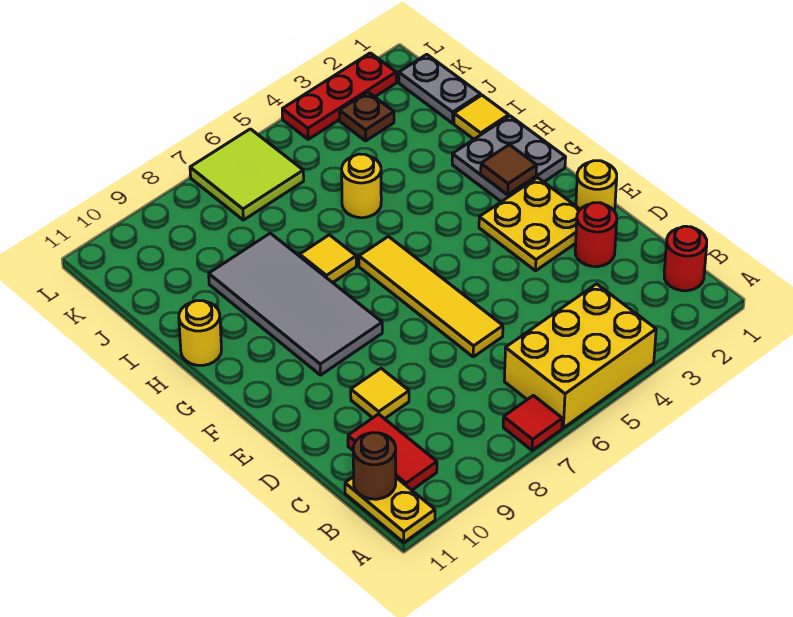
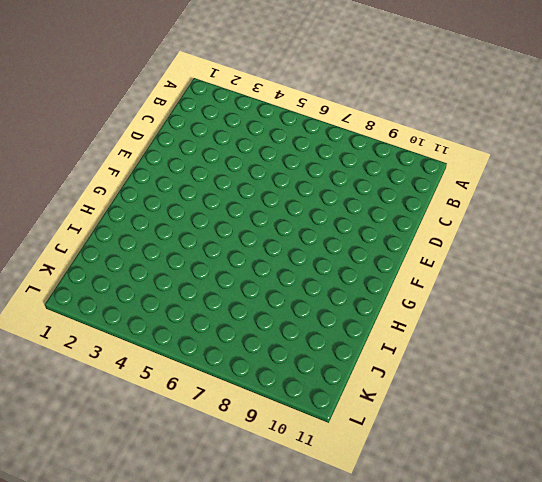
none -> yellow 2x3 brick [504,284,656,428]
none -> red 1x1 tile [503,396,562,450]
none -> yellow 1x2 plate [345,477,435,542]

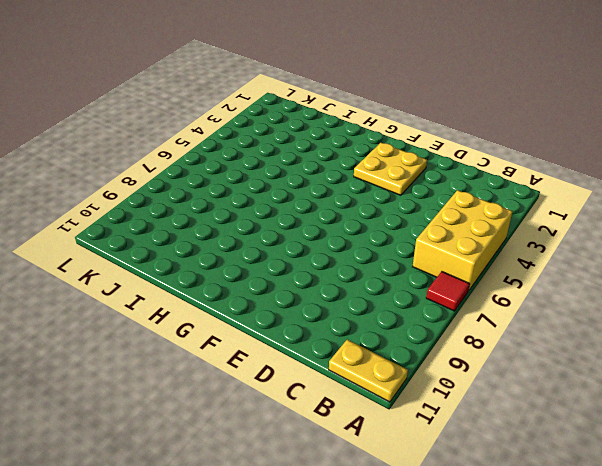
none -> red 1x1 round brick [664,226,707,291]
none -> red 1x2 tile [348,414,437,490]
none -> red 1x1 round brick [575,203,617,267]

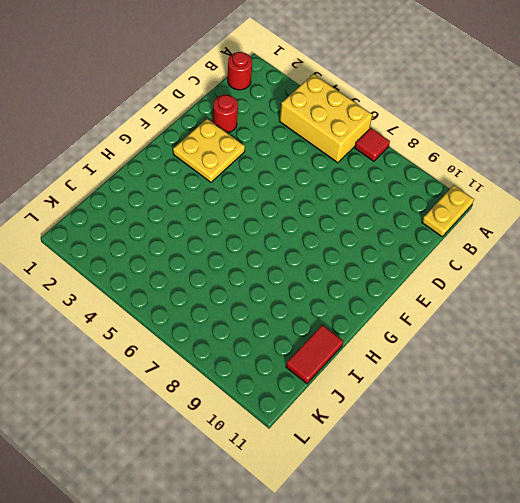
red 1x2 tile [286,325,343,384] -> red 1x2 tile moved to [348,414,437,490]
none -> yellow 1x4 tile [359,236,503,357]
none -> yellow 1x1 tile [351,368,409,419]
none -> yellow 1x1 round brick [576,161,617,211]

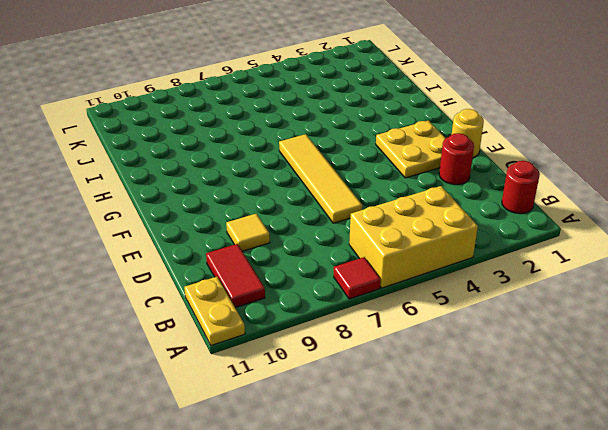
none -> grey 2x4 tile [209,233,382,375]
none -> grey 2x2 plate [452,116,566,202]
none -> yellow 1x1 tile [300,235,356,283]

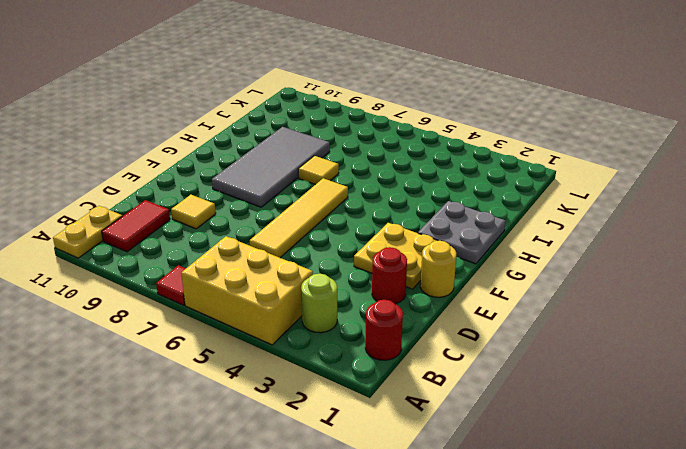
lime 1x1 round brick [301,274,337,333] -> none
none -> yellow 1x1 round brick [179,301,222,365]
none -> yellow 1x1 tile [454,95,509,139]
none -> yellow 1x1 round brick [342,154,381,218]

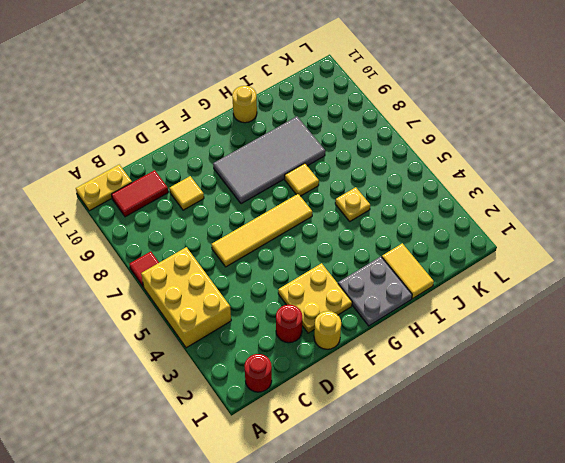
yellow 1x2 tile [382,243,434,299] -> yellow 1x1 tile [454,95,509,139]
yellow 1x1 plate [335,187,370,221] -> yellow 1x1 round brick [342,154,381,218]
none -> grey 1x2 plate [399,54,481,123]
none -> brown 1x1 plate [339,92,394,141]
none -> lime 2x2 tile [190,129,304,220]

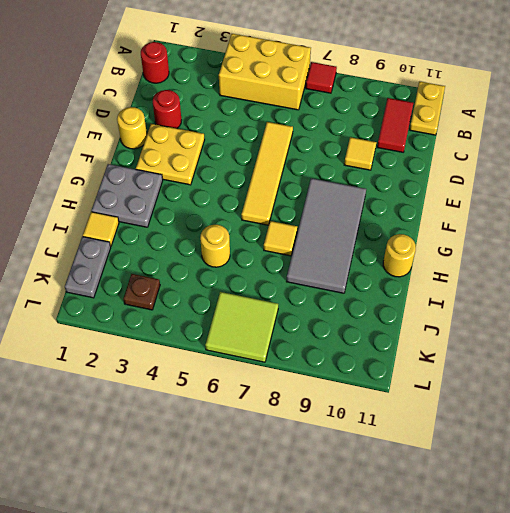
none -> red 1x3 plate [282,53,396,139]
none -> brown 1x1 round brick [353,433,396,499]
none -> brown 1x1 tile [481,145,537,195]

